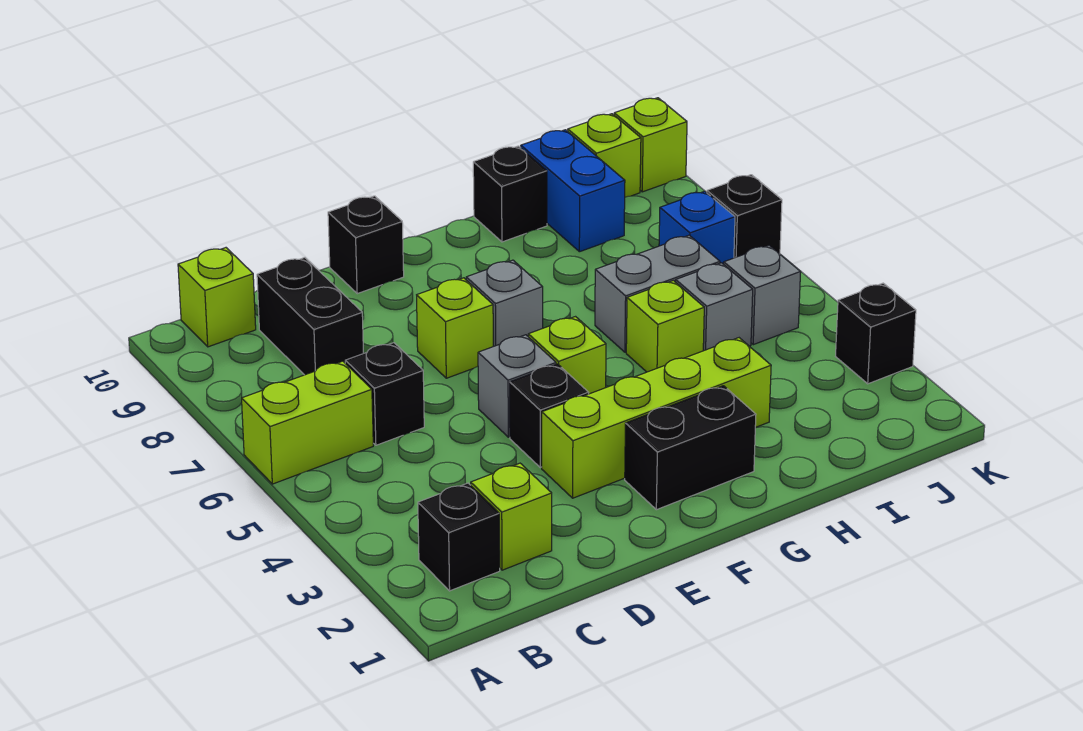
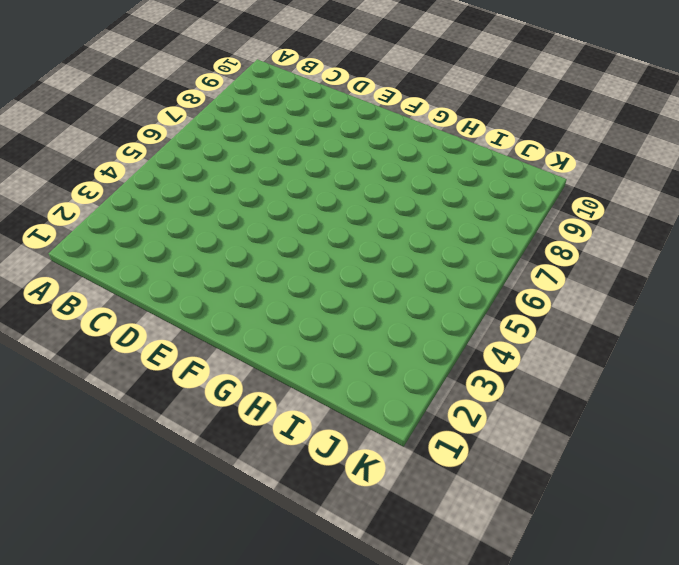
none -> lime 1x2 brick [242,361,373,484]
none -> black 1x1 brick [418,483,500,591]
none -> lime 1x1 brick [178,248,256,347]

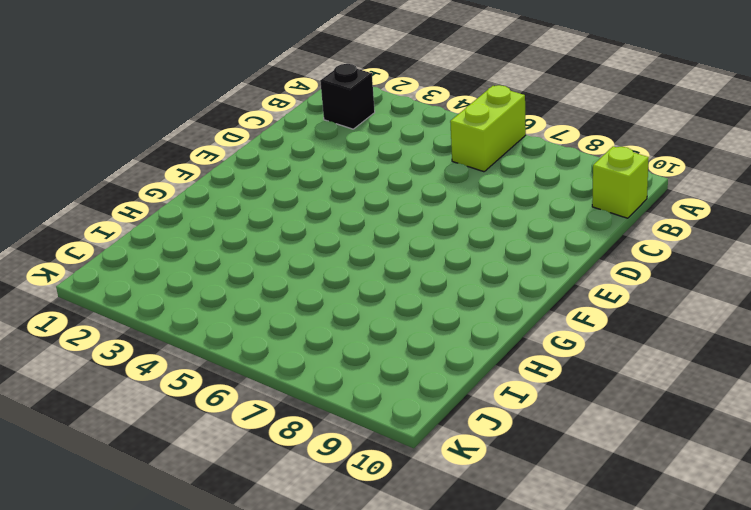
none -> lime 1x1 brick [471,463,552,570]
none -> black 1x1 brick [345,343,424,445]
none -> black 1x2 brick [257,258,363,375]

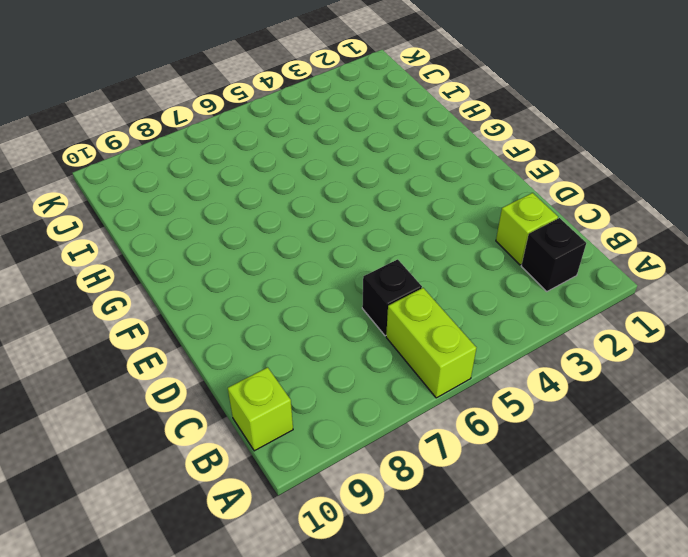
none -> black 1x2 brick [257,258,363,375]
none -> lime 1x4 brick [542,338,771,498]
none -> black 1x1 brick [510,364,589,467]

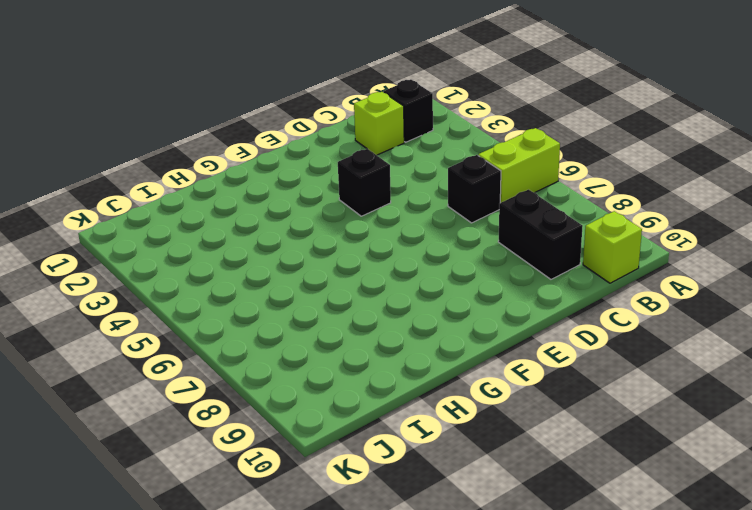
none -> lime 1x4 brick [542,338,771,498]
none -> grey 1x1 brick [478,335,556,437]
none -> lime 1x1 brick [417,278,493,378]

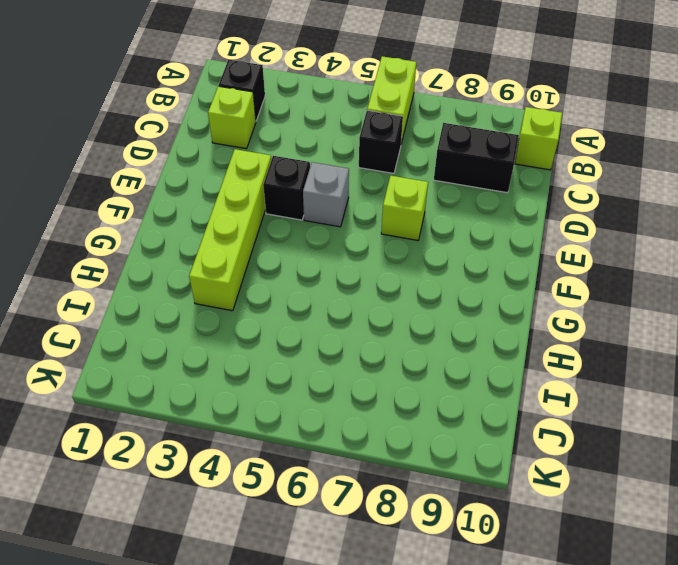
none -> black 1x1 brick [328,196,404,294]
none -> black 1x2 brick [625,386,756,510]
none -> lime 1x1 brick [528,317,606,394]

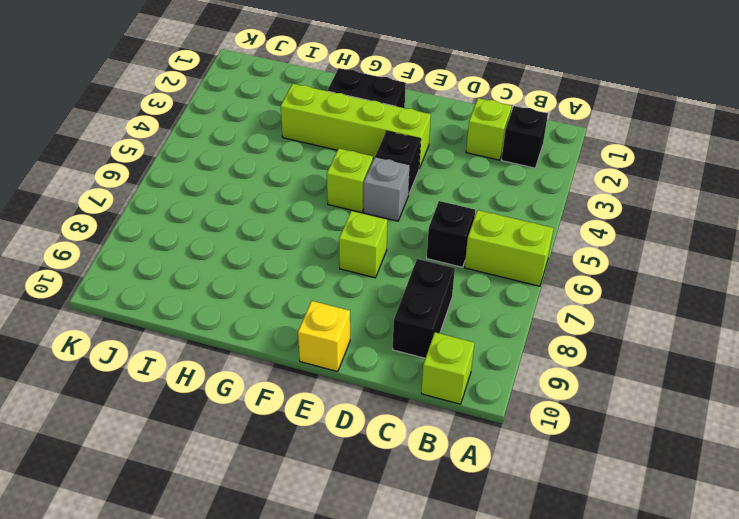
yellow 1x1 brick [298,301,350,372] -> black 1x1 brick [328,196,404,294]
none -> grey 1x1 brick [466,260,543,346]
none -> lime 1x1 brick [626,280,704,372]
none -> grey 1x2 brick [595,235,720,352]

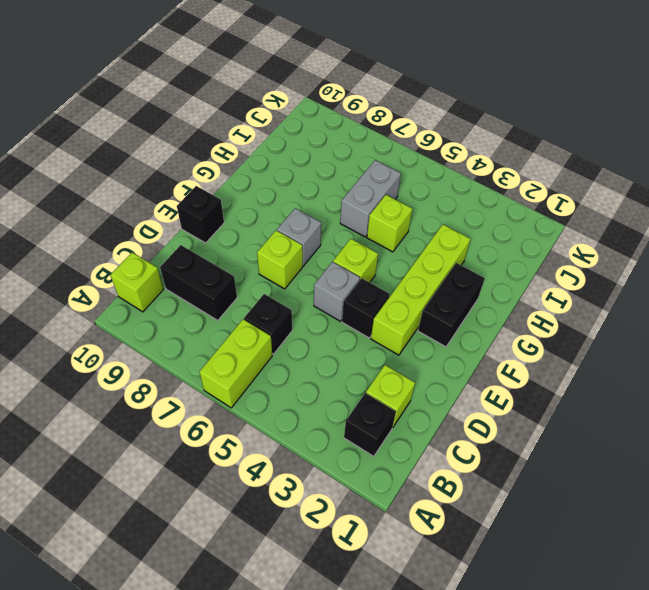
none -> black 1x1 brick [473,146,547,242]
none -> grey 1x1 brick [676,263,753,351]
none -> blue 1x2 brick [521,130,625,252]

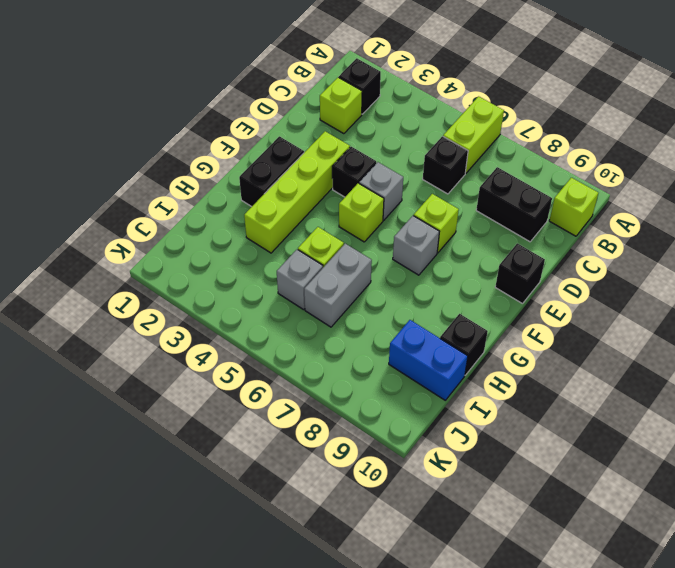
none -> grey 1x1 brick [724,245,801,345]
none -> blue 1x1 brick [659,191,735,264]
none -> lime 1x1 brick [568,114,641,197]

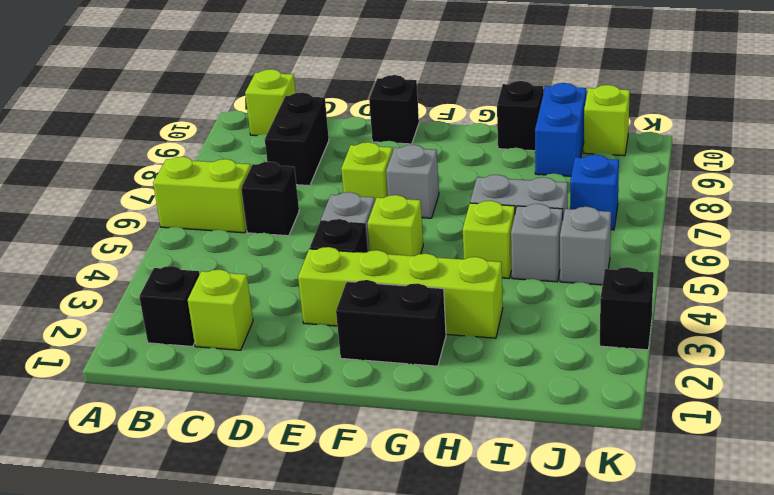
none -> black 1x1 brick [707,175,782,258]
none -> lime 1x1 brick [614,98,687,192]

